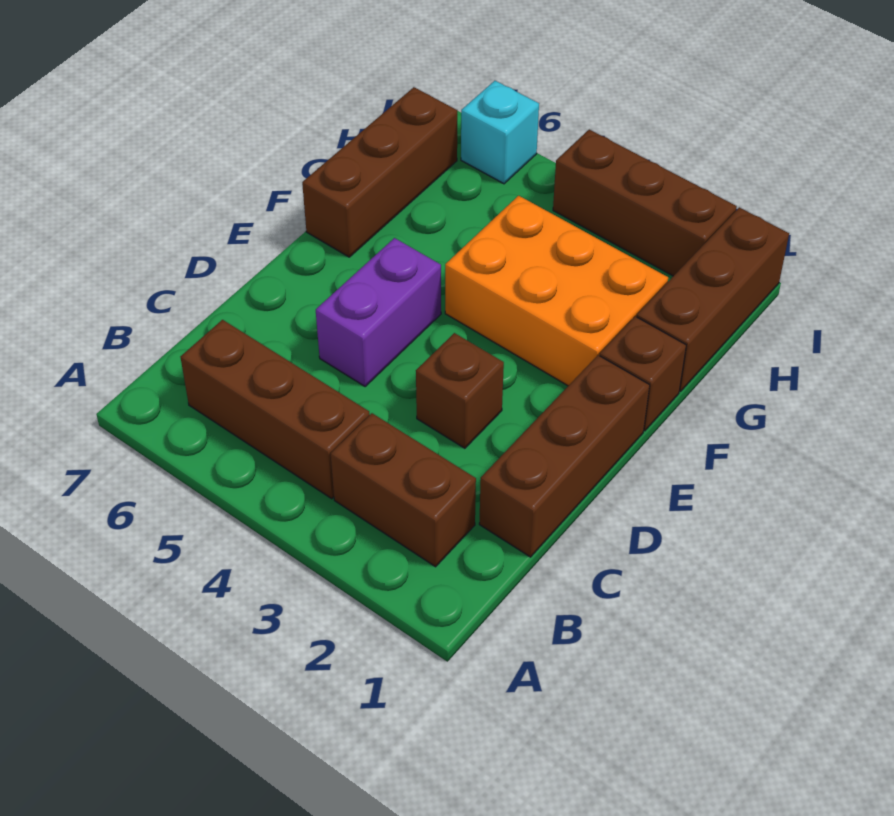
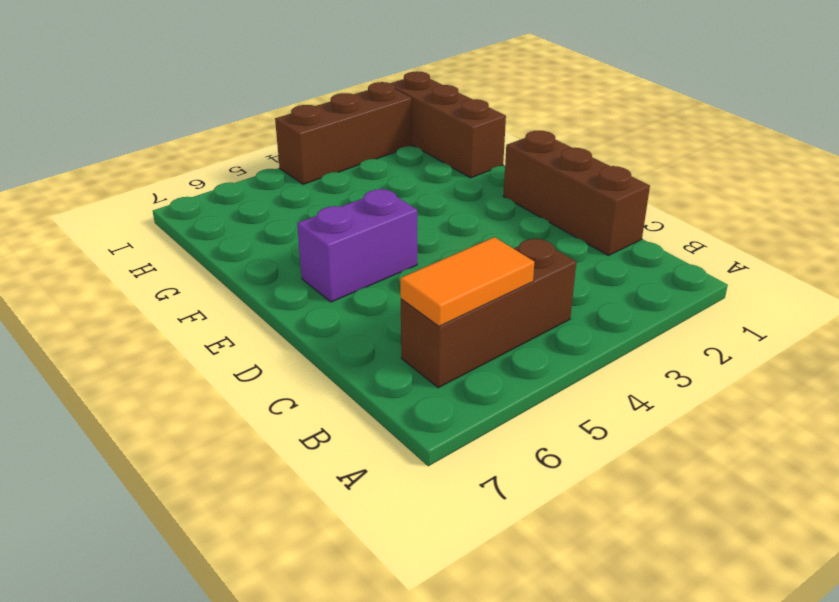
orange 1x2 tile [400,237,534,327] -> none
purple 1x2 brick [297,189,417,302] -> purple 1x2 brick turned to [316,238,441,386]
none -> brown 1x2 brick [331,413,476,567]
none -> brown 1x1 brick [416,333,504,448]

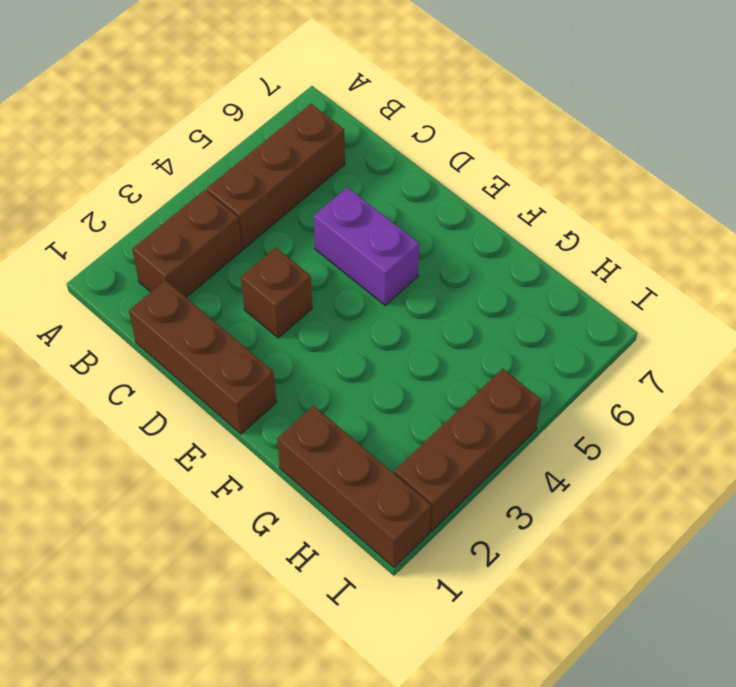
none -> brown 1x1 brick [600,316,686,431]
none -> orange 2x3 brick [445,196,668,386]

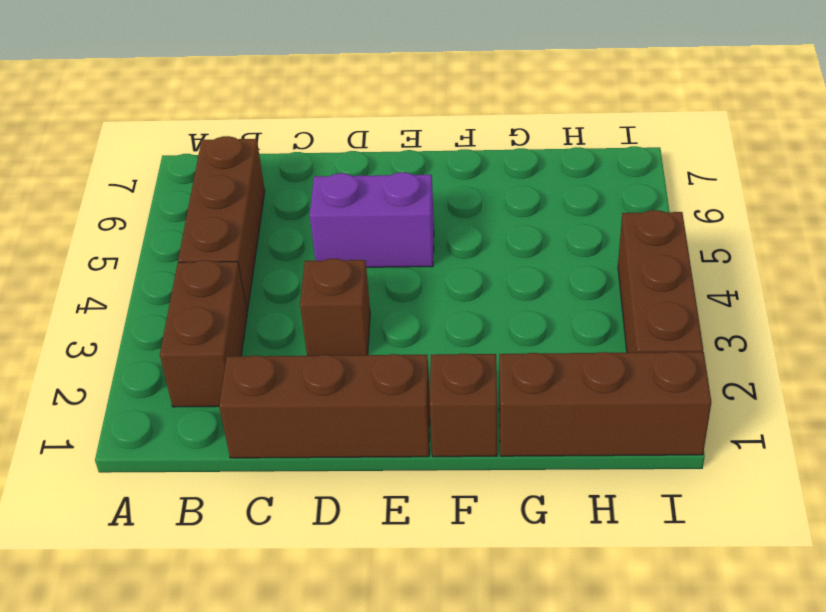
none -> orange 2x3 brick [445,196,668,386]
none -> brown 1x3 brick [302,87,457,257]

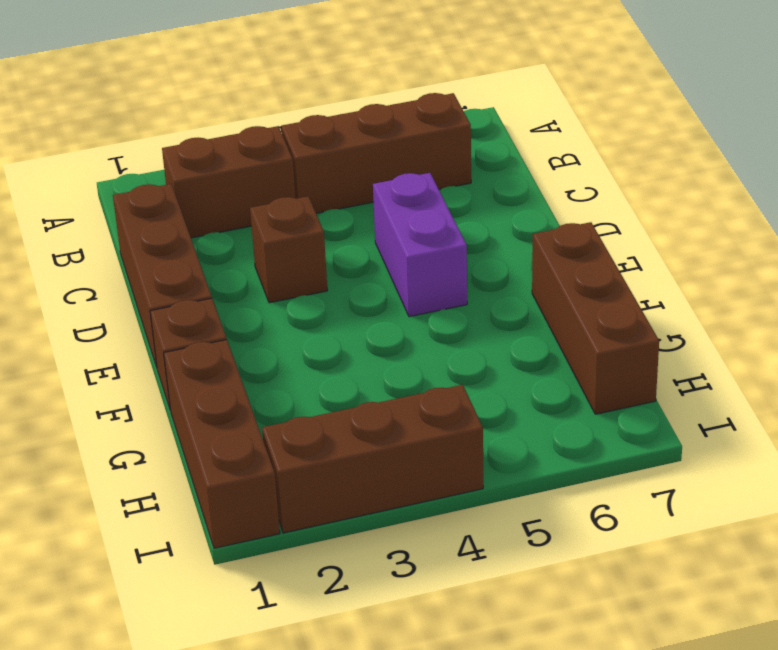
none -> orange 2x3 brick [445,196,668,386]
none -> cyan 1x1 brick [461,81,539,184]

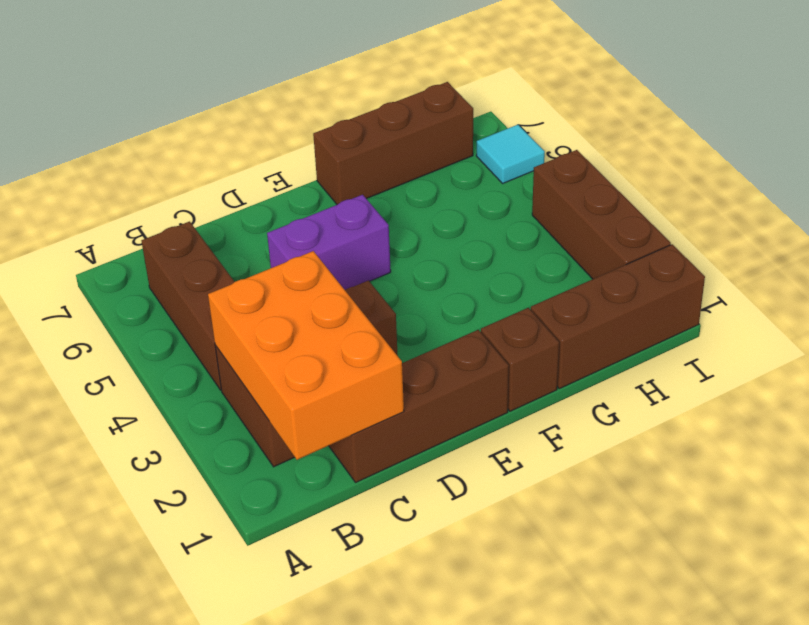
orange 2x3 brick [208,251,404,460] -> orange 2x3 brick moved to [445,196,668,386]
cyan 1x1 tile [476,125,545,183] -> cyan 1x1 brick [461,81,539,184]

